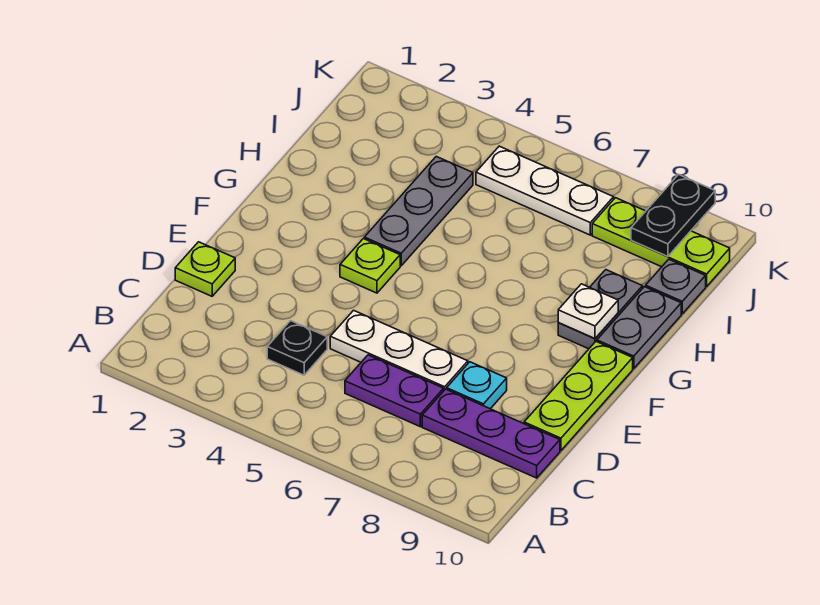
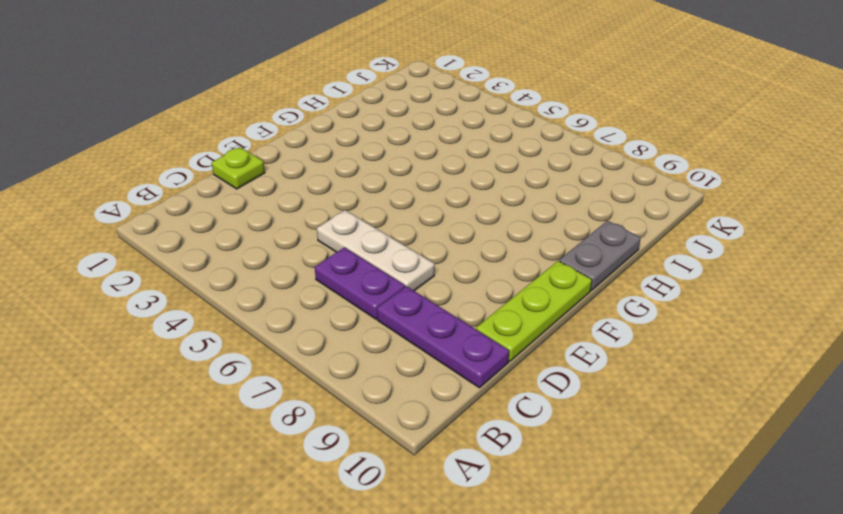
none -> black 1x1 plate [267,321,327,375]
none -> cyan 1x1 plate [447,362,507,409]
none -> lime 1x1 plate [340,239,400,293]

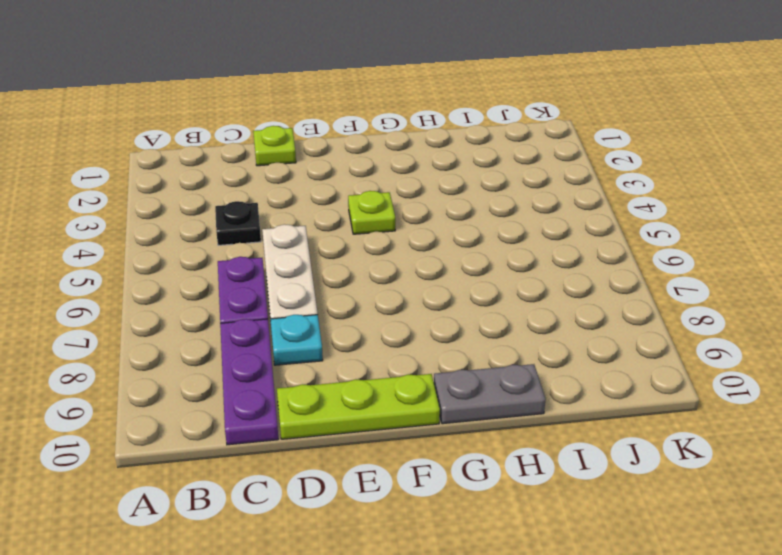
none -> grey 1x3 plate [364,157,473,266]
none -> grey 1x2 plate [558,270,643,349]
none -> grey 1x1 plate [646,259,706,314]

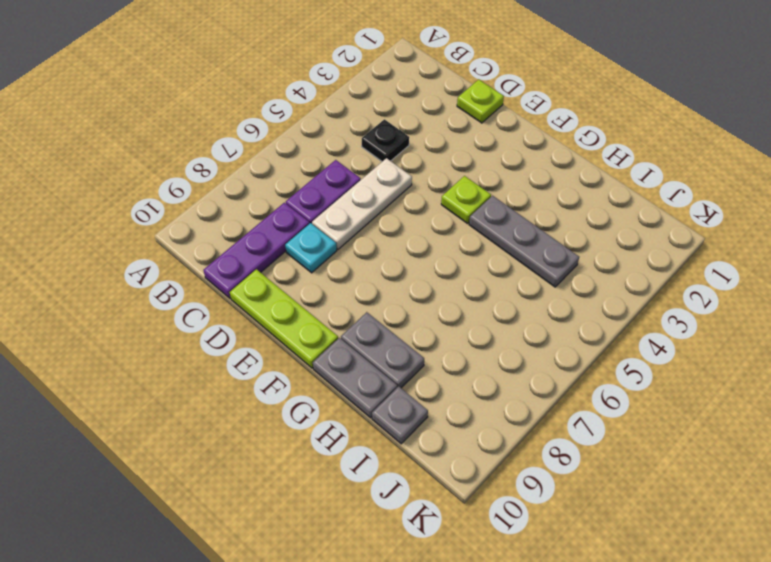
none -> white 1x3 plate [476,146,614,235]
none -> lime 1x3 plate [592,198,730,287]
none -> white 1x1 plate [558,284,618,338]

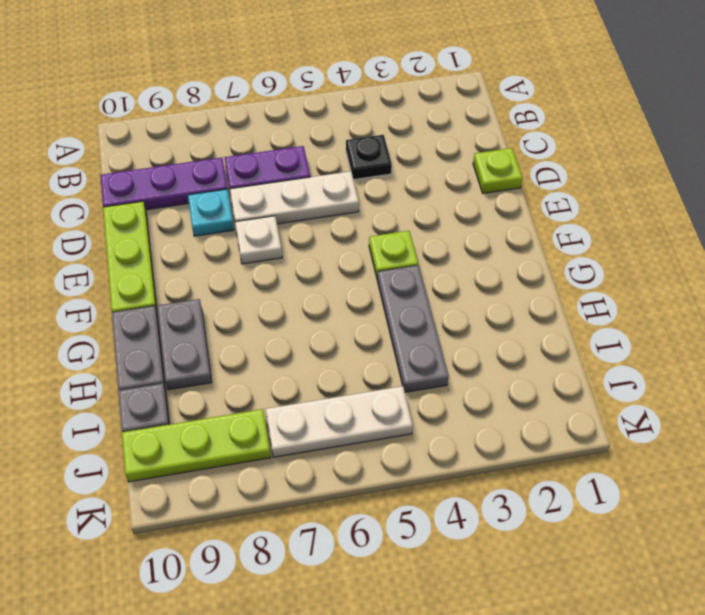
white 1x1 plate [235,216,282,264] -> white 1x1 plate moved to [558,284,618,338]
none -> black 1x2 plate [631,175,715,256]

